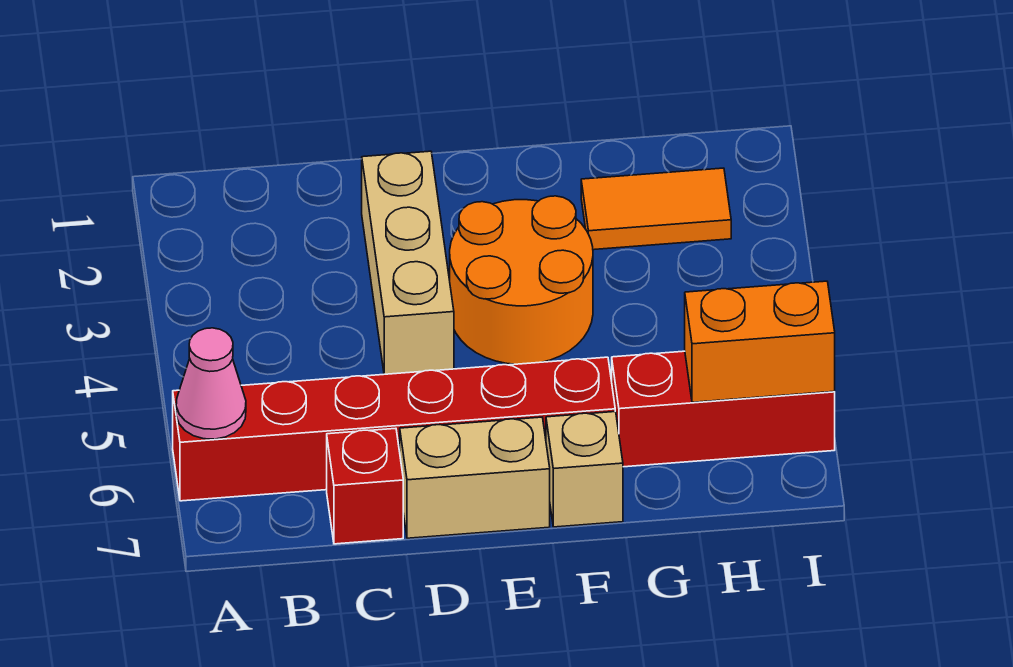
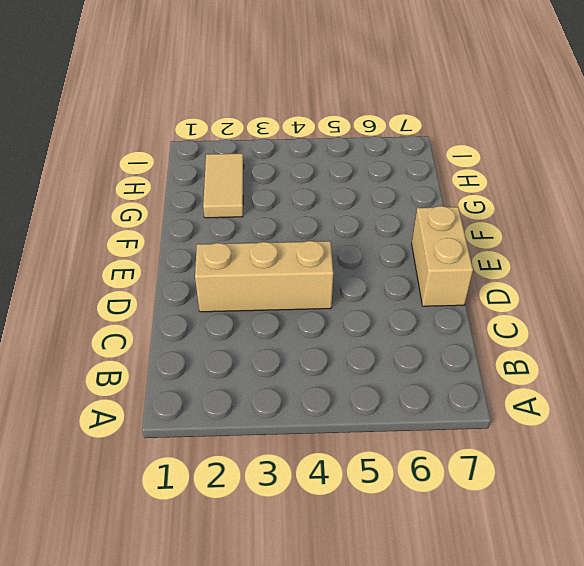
tan 1x2 tile [203,153,244,218] -> orange 1x2 tile [581,168,731,250]
none -> red 1x6 brick [173,357,615,501]
none -> red 1x1 brick [327,428,403,544]

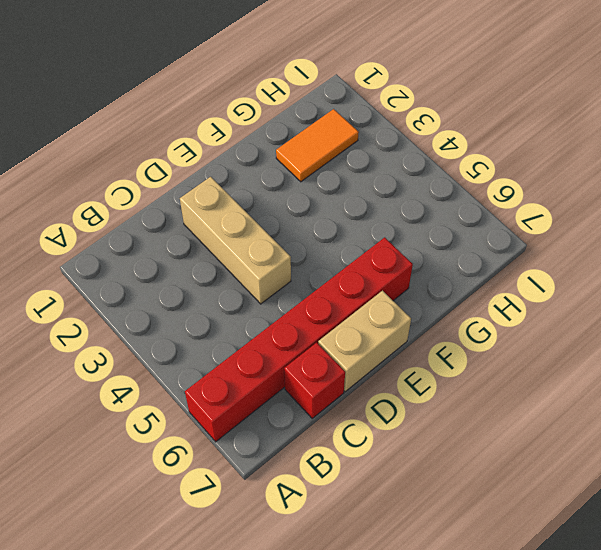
none -> orange 2x2 round brick [450,196,593,364]
none -> tan 1x1 brick [546,412,623,527]

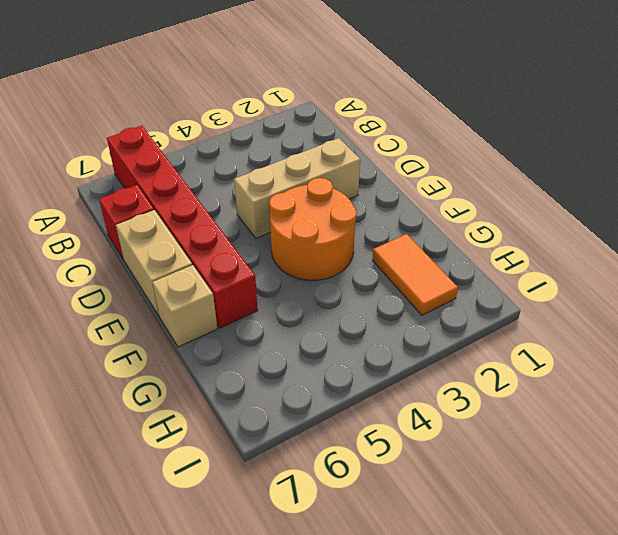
none -> red 1x3 brick [612,351,835,467]
none -> pink 1x1 cone [176,328,246,439]

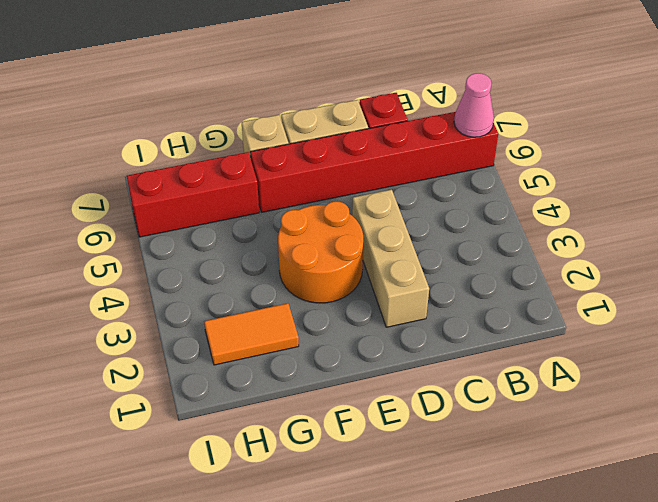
none -> orange 1x2 brick [685,281,835,402]

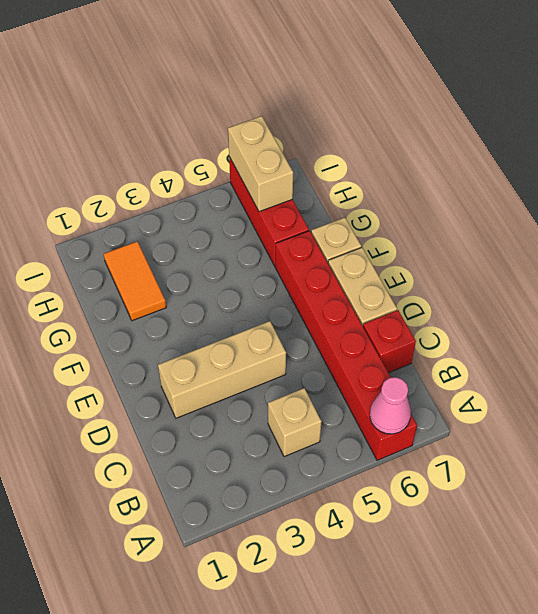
tan 1x1 brick [268,388,322,457] -> none
tan 1x2 brick [228,116,293,212] -> orange 1x2 brick [685,281,835,402]
none -> orange 2x2 round brick [450,196,593,364]

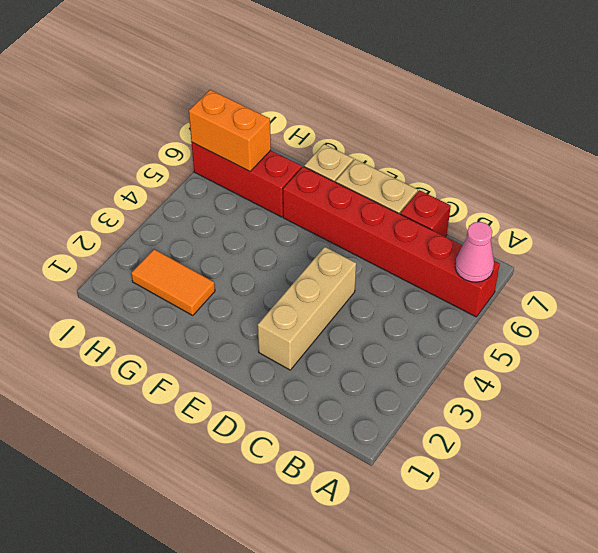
none -> orange 2x2 round brick [450,196,593,364]

